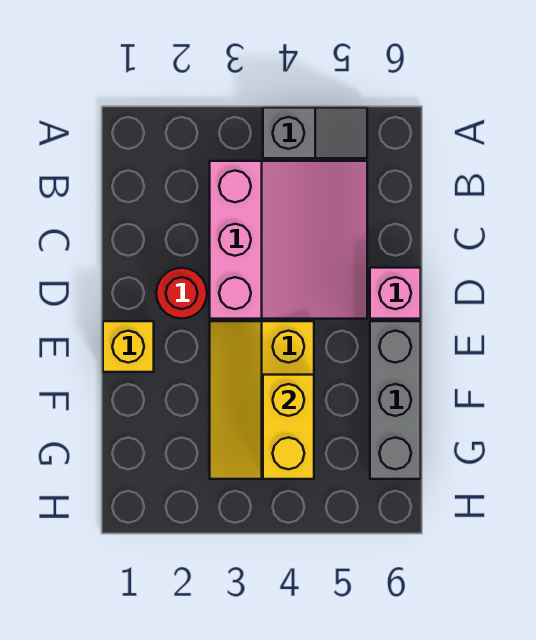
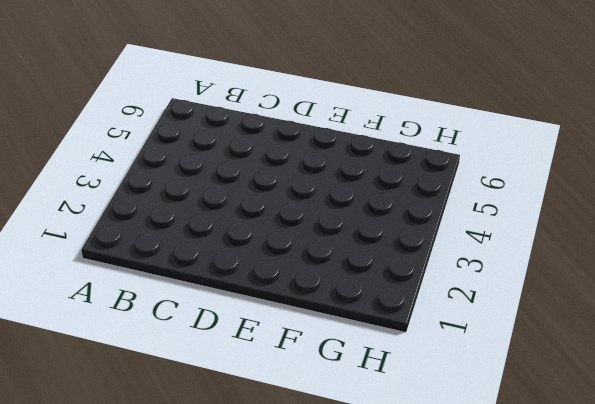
none -> grey 1x2 slope [263,108,367,158]
none -> pink 3x3 slope [210,161,367,319]

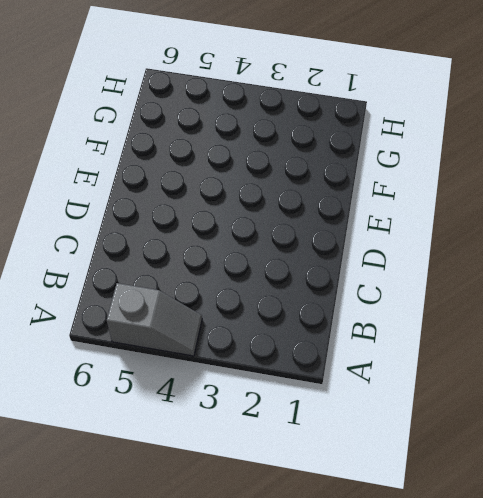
grey 1x2 slope [107,283,202,356] -> grey 1x2 slope turned to [263,108,367,158]
none -> pink 3x3 slope [210,161,367,319]
none -> red 1x1 round brick [156,268,207,319]

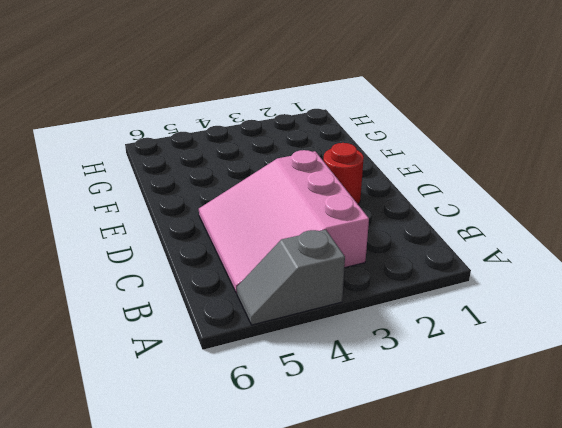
none -> pink 1x1 brick [370,268,421,319]
none -> yellow 1x1 brick [103,321,154,372]

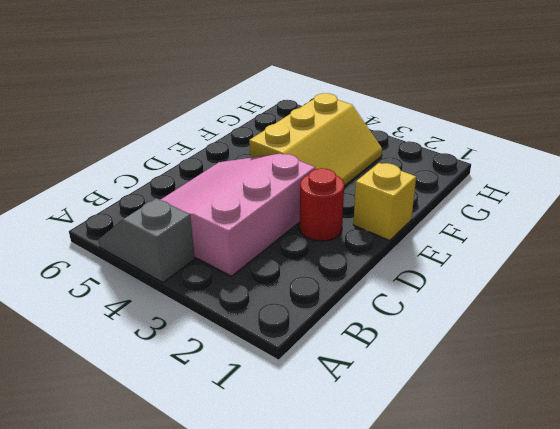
none -> pink 1x1 brick [370,268,421,319]
none -> grey 1x3 brick [370,321,421,479]

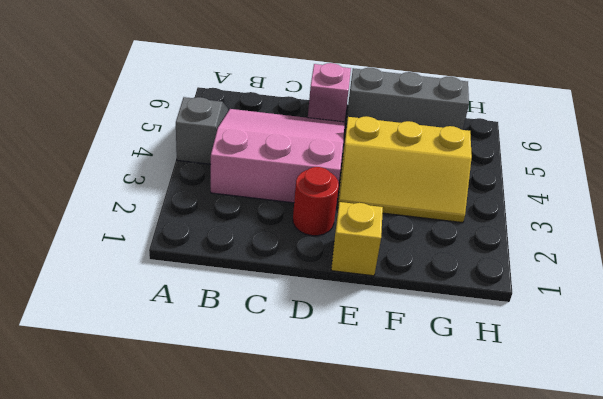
none -> yellow 1x2 brick [263,375,314,479]

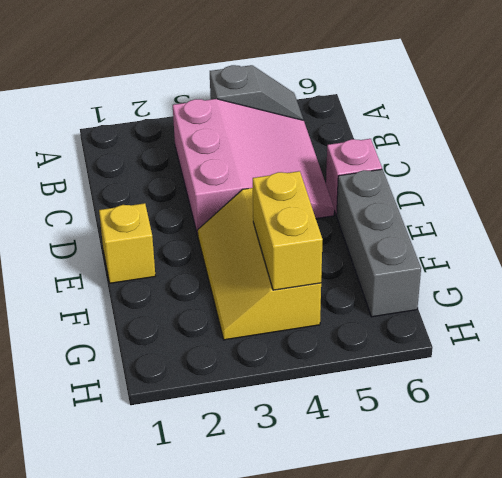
none -> red 1x1 round brick [156,268,207,319]

